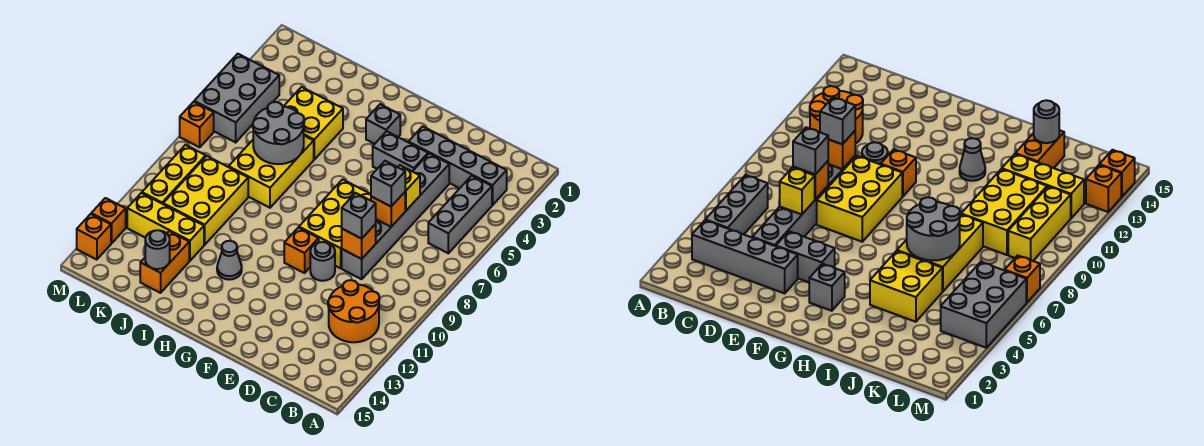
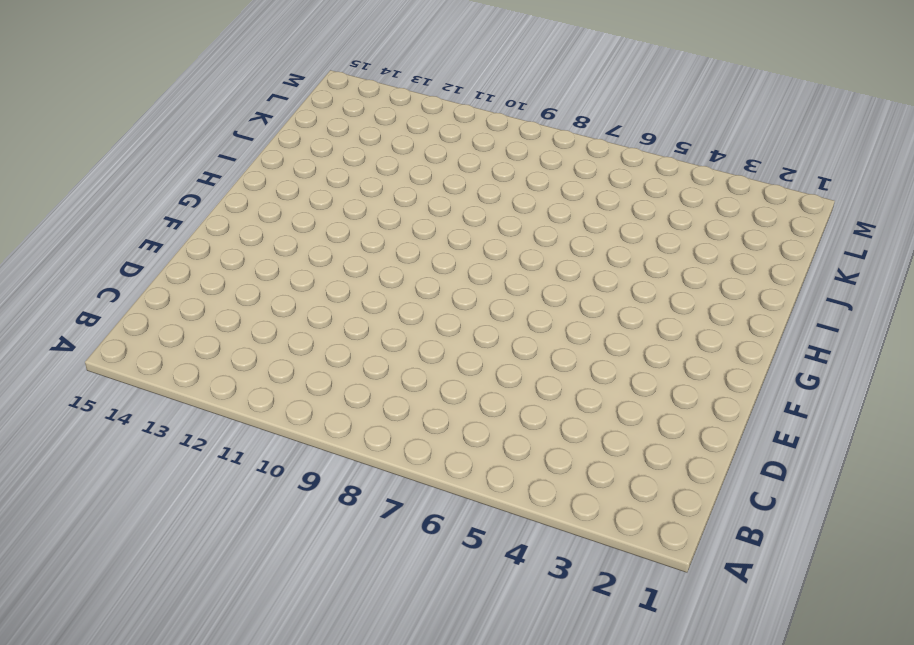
none -> grey 1x4 brick [409,126,507,205]
none -> grey 1x3 brick [428,176,492,253]
none -> orange 2x2 round brick [328,280,379,342]

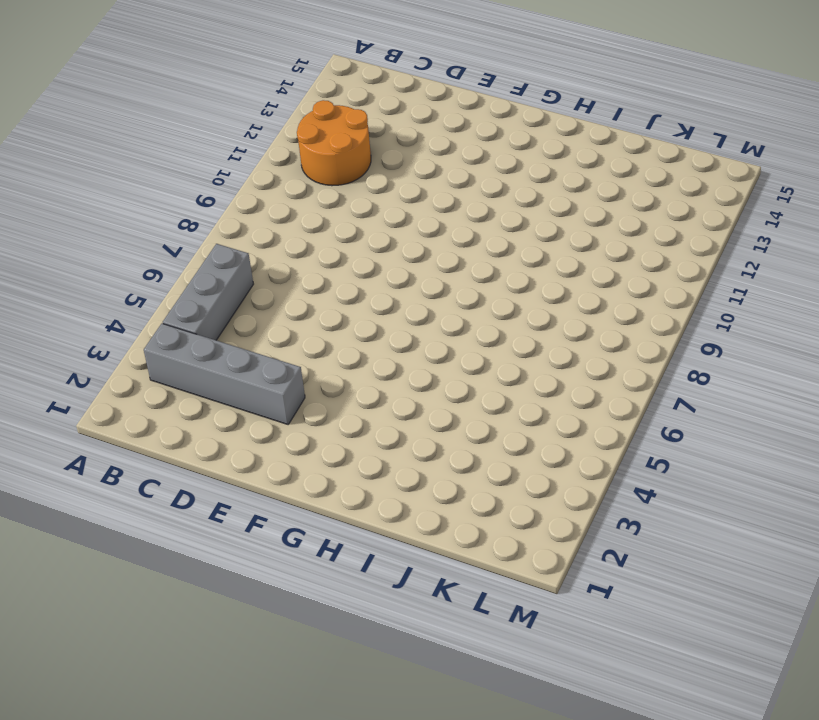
none -> grey 1x6 brick [342,154,449,279]
none -> grey 1x2 brick [373,131,428,171]
none -> yellow 2x3 brick [299,179,371,268]

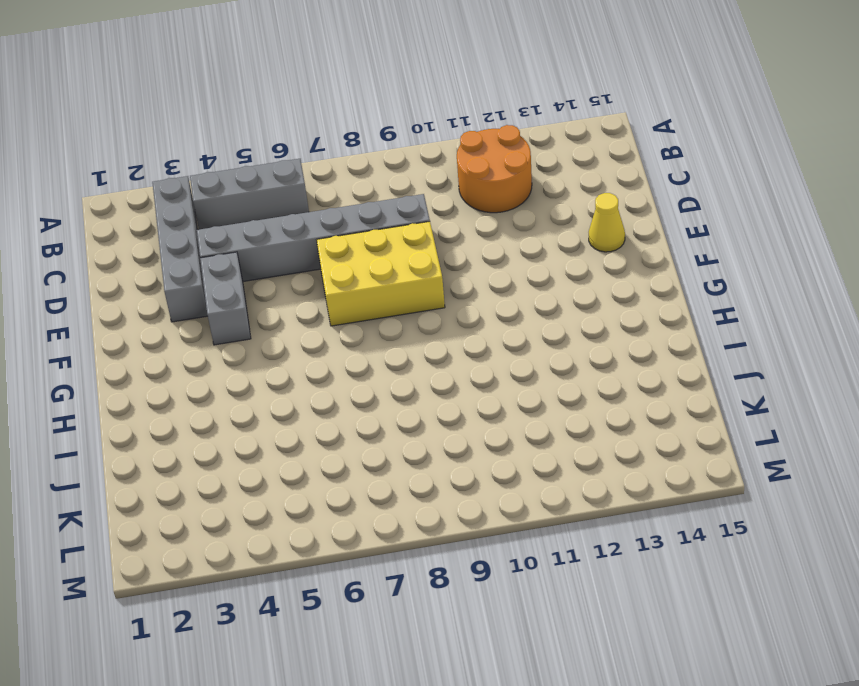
yellow 1x1 cone [589,193,625,252] -> none
none -> grey 1x1 round brick [310,242,335,281]
none -> orange 1x1 brick [284,227,319,273]
none -> grey 1x1 brick [366,104,400,144]

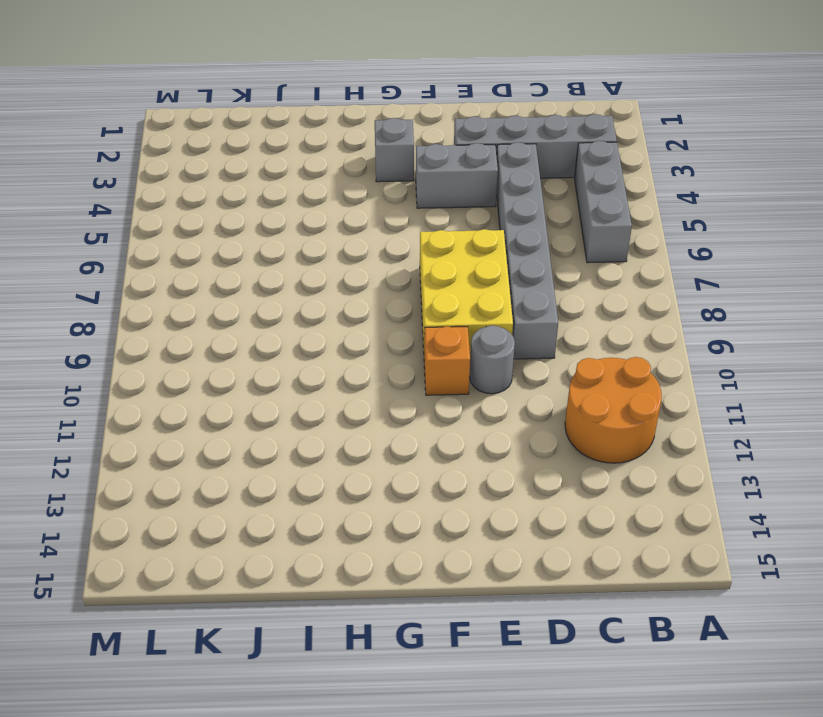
none -> grey 1x1 cone [217,241,242,280]
none -> yellow 2x2 brick [284,87,343,160]
none -> yellow 2x3 brick [229,136,314,208]

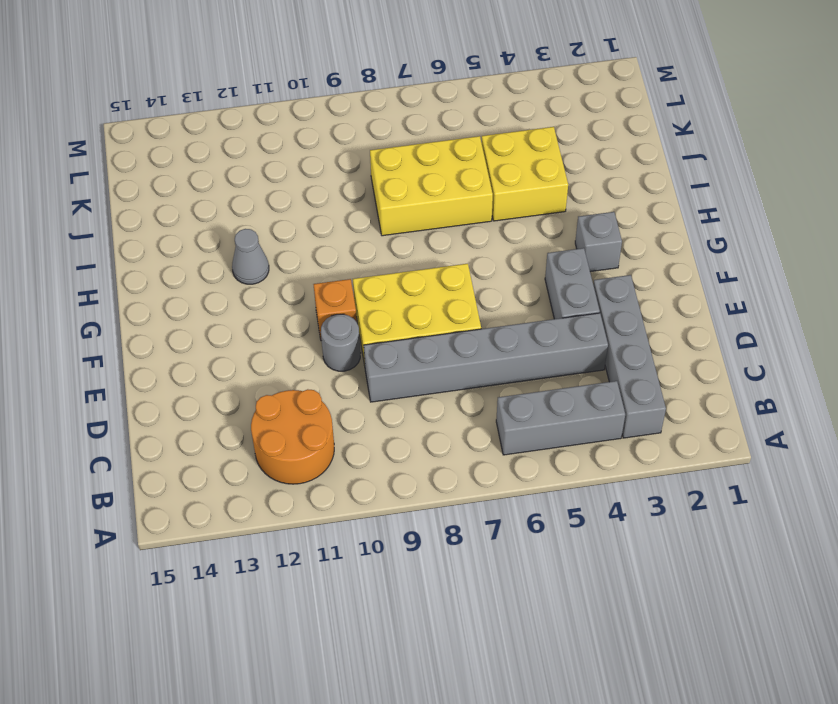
none -> yellow 2x3 brick [163,156,248,245]
none -> yellow 1x3 brick [127,193,204,261]
none -> orange 1x2 brick [140,231,189,293]

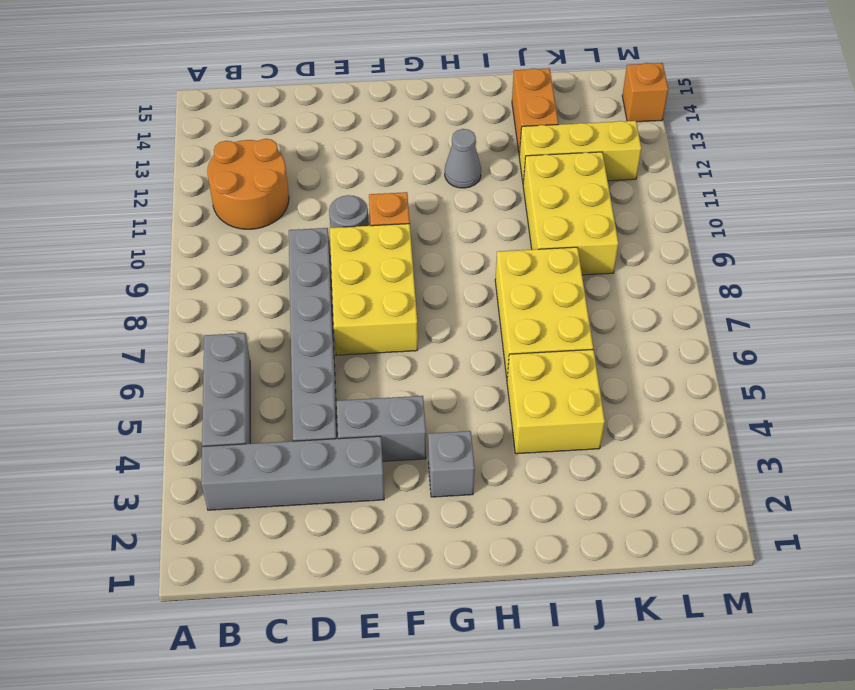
none -> grey 2x3 brick [194,54,279,142]
none -> yellow 1x3 brick [142,145,206,204]
none -> orange 1x1 brick [180,102,214,147]

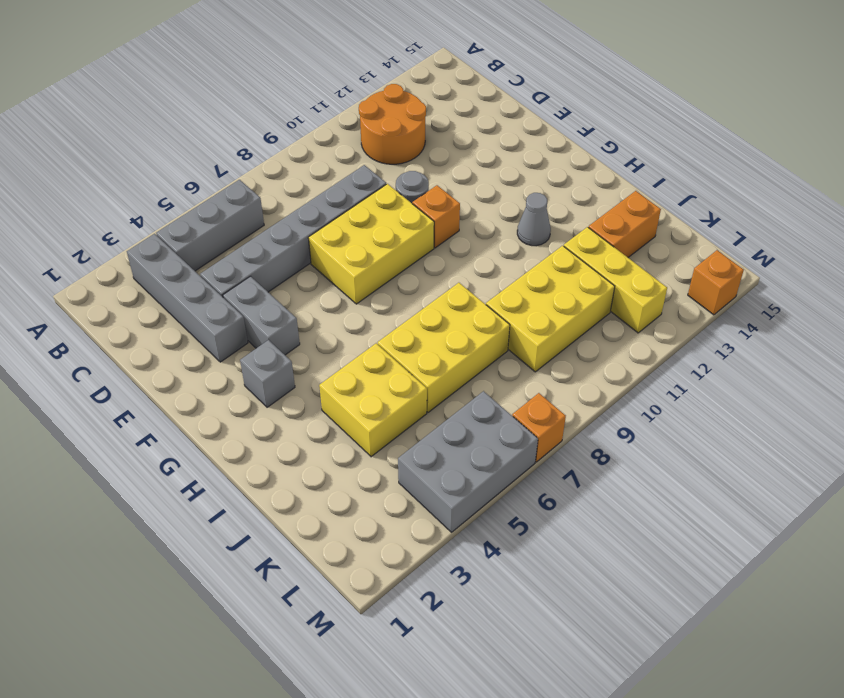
none -> yellow 1x3 brick [142,145,206,204]
none -> orange 1x1 brick [91,198,126,244]
none -> yellow 1x1 brick [398,165,420,211]

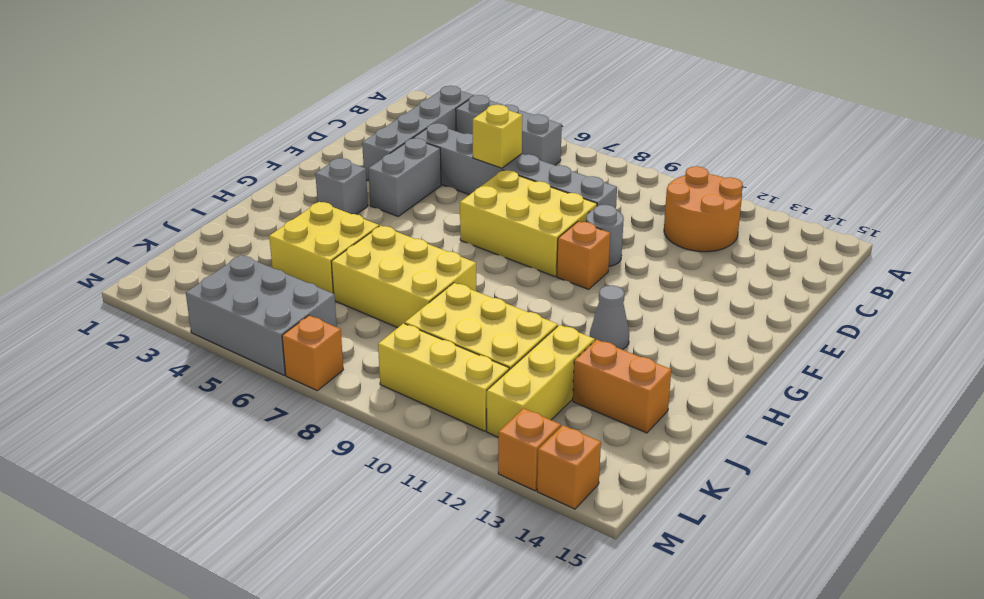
none -> orange 1x1 brick [371,192,405,227]
none -> orange 1x1 brick [342,224,376,259]
none -> grey 2x2 round brick [253,102,304,164]

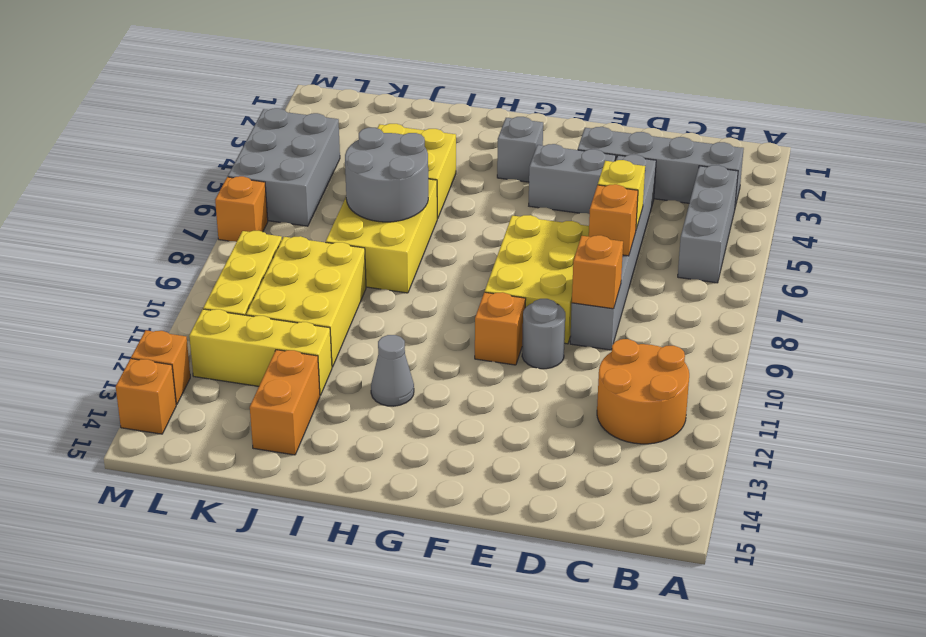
none -> grey 1x1 round brick [145,230,170,269]
none -> grey 1x1 brick [371,161,405,206]
none -> grey 1x1 brick [342,193,376,239]

